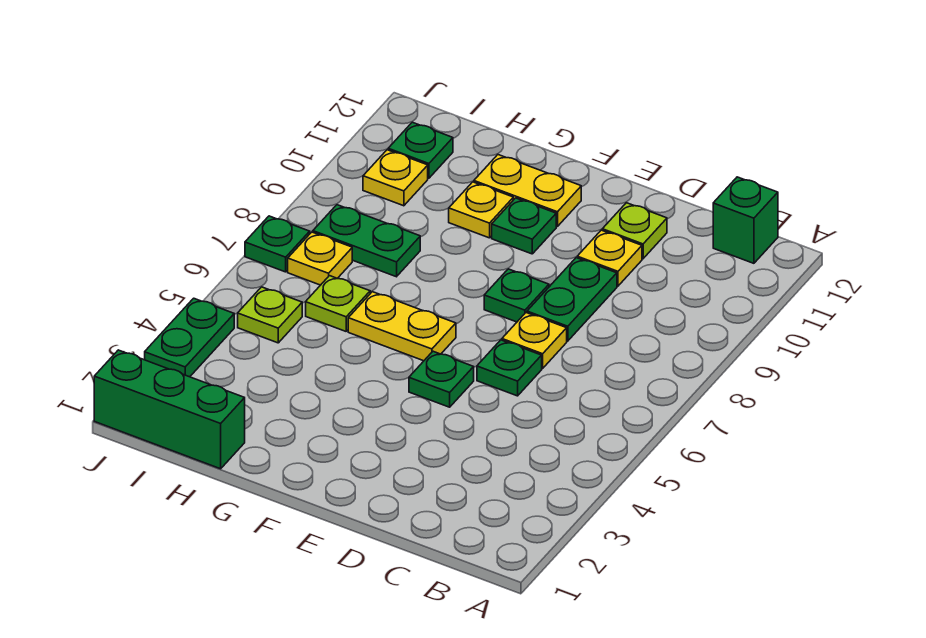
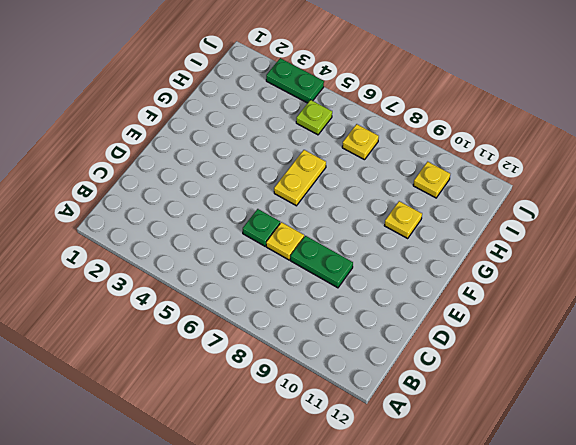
none -> green 1x1 brick [713,177,778,263]
none -> yellow 1x1 plate [577,230,642,286]
none -> lime 1x1 plate [602,203,667,259]

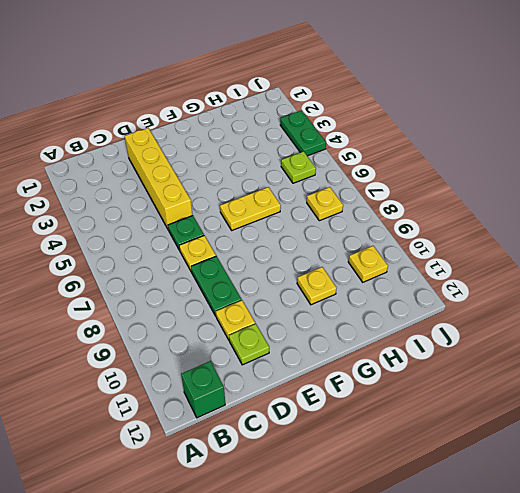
yellow 1x4 brick [125,128,193,230] -> none
none -> green 1x1 plate [409,351,474,407]
none -> green 1x1 plate [484,269,549,322]
none -> green 1x1 plate [492,198,556,254]

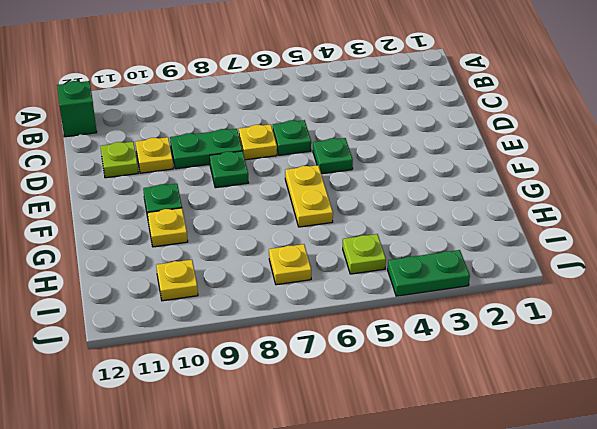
none -> yellow 1x2 plate [474,155,581,227]
none -> green 1x3 brick [94,350,245,469]
none -> lime 1x1 plate [306,276,370,331]

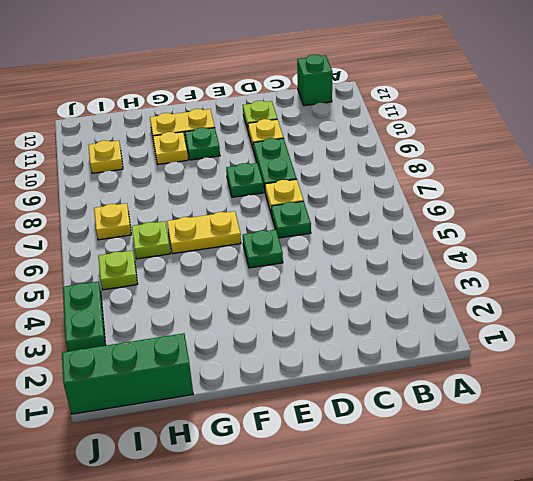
none -> green 1x2 plate [313,205,420,277]
none -> green 1x1 plate [388,122,453,178]
none -> green 1x1 plate [245,216,310,272]

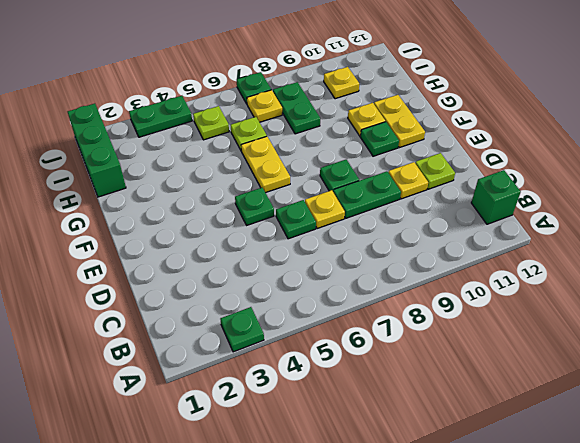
green 1x1 plate [220,307,264,352] -> green 1x1 plate moved to [388,122,453,178]

